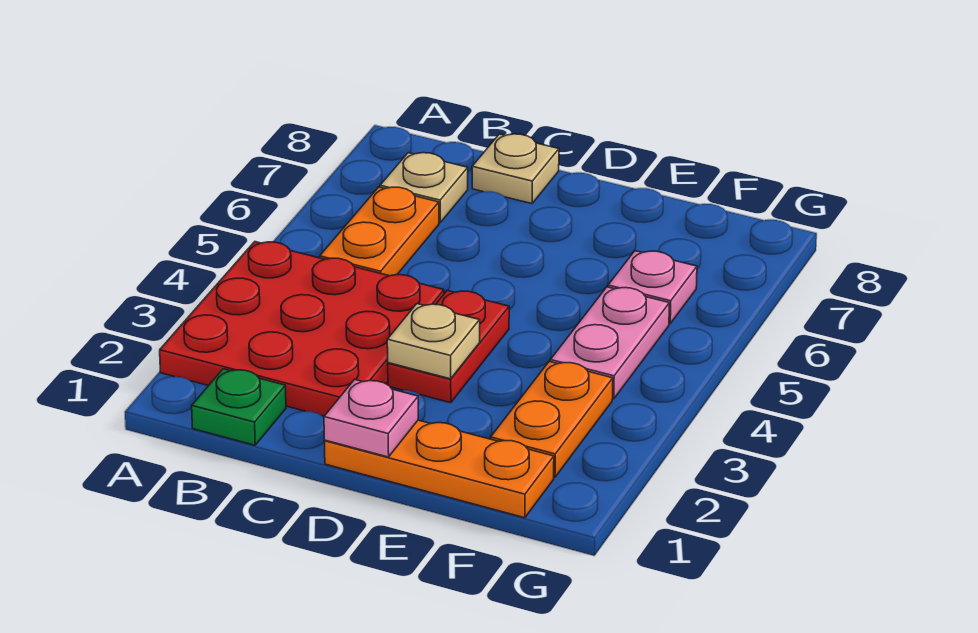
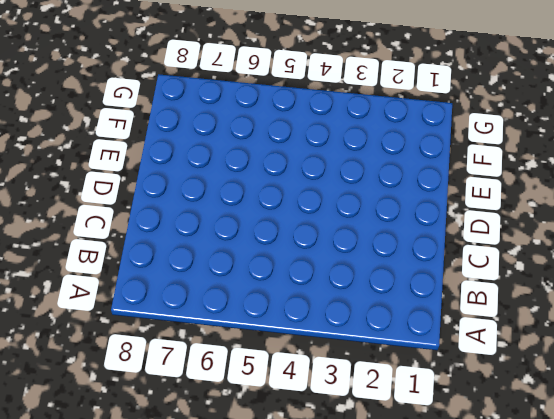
none -> red 3x3 plate [160,242,444,416]
none -> green 1x1 plate [192,369,286,445]
none -> orange 1x2 plate [320,187,439,276]

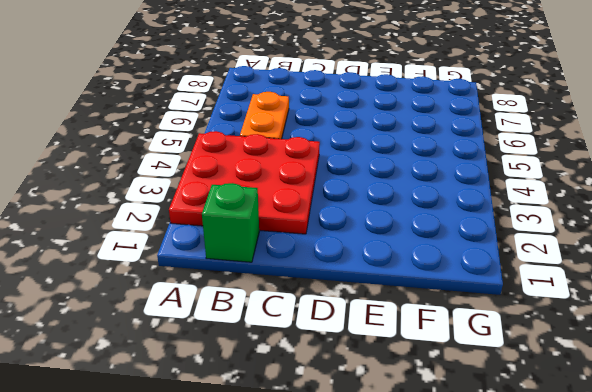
green 1x1 brick [202,183,259,262] -> green 1x1 plate [192,369,286,445]
none -> tan 1x1 plate [380,153,468,223]
none -> tan 1x1 plate [472,134,559,204]
none -> orange 1x3 plate [324,420,554,518]

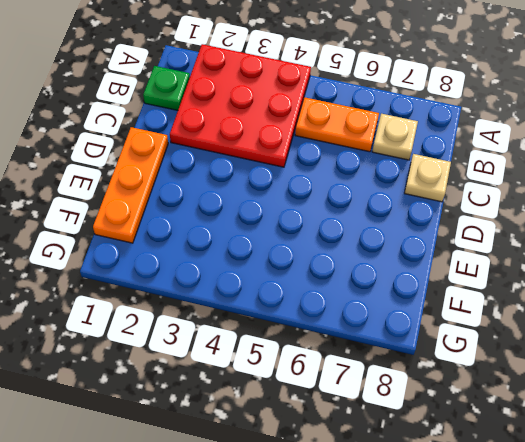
none -> red 1x2 plate [388,291,509,403]
none -> orange 1x2 plate [491,361,613,477]
none -> pink 1x2 plate [550,287,669,399]

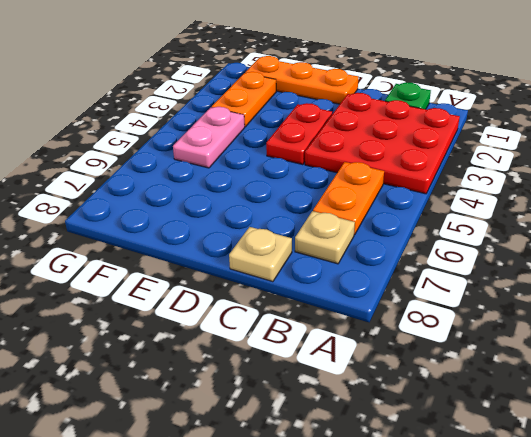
none -> pink 1x1 plate [608,251,697,324]
none -> pink 1x1 plate [324,380,418,457]
none -> tan 1x1 plate [387,304,480,379]

